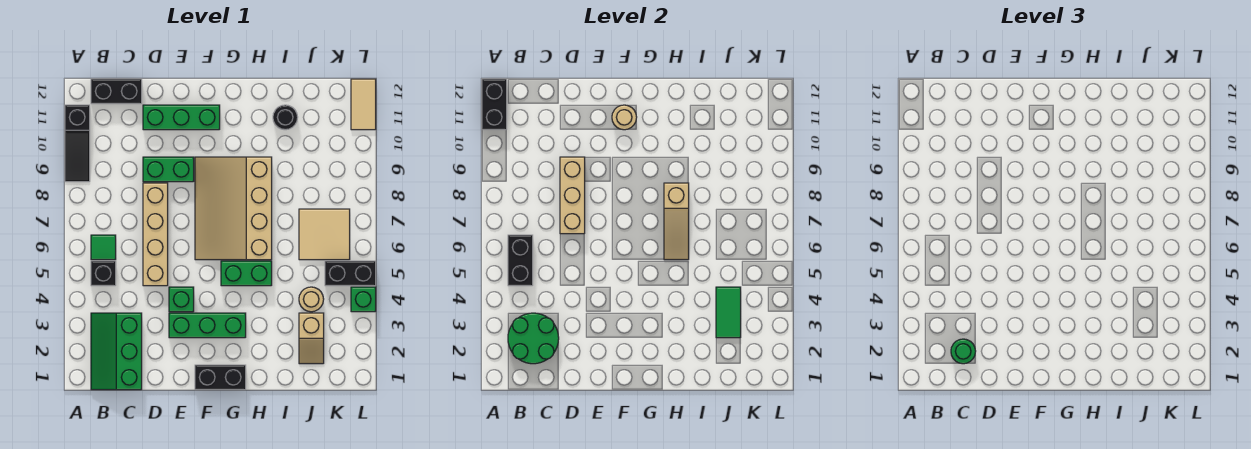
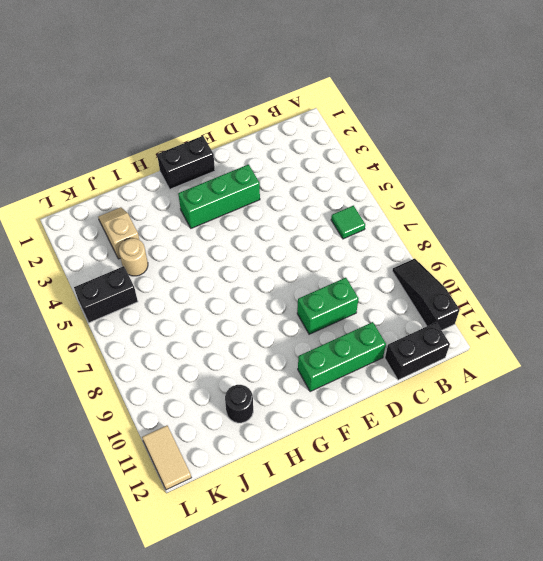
none -> green 2x3 slope [91,313,142,390]
none -> black 1x1 brick [91,261,116,286]
none -> tan 1x4 brick [143,183,168,286]

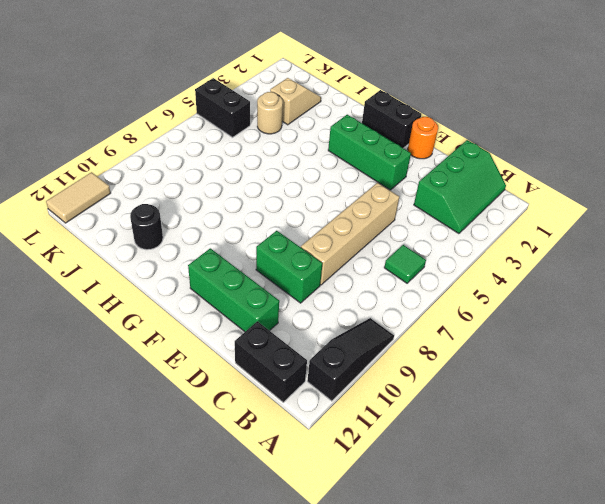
orange 1x1 round brick [408,117,438,159] -> none
none -> black 1x1 brick [91,261,116,286]
none -> green 1x1 brick [169,287,194,312]
none -> tan 3x4 slope [195,157,272,260]

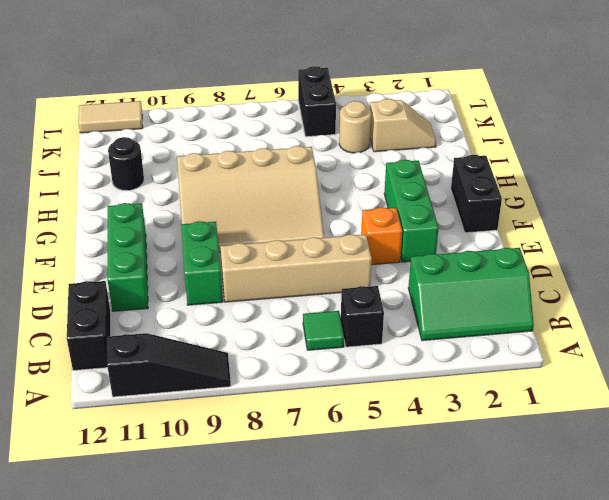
orange 1x1 brick [361,207,402,265] -> green 1x1 brick [169,287,194,312]
none -> green 1x2 brick [221,261,272,286]
none -> tan 2x2 tile [299,209,350,260]
none -> green 1x1 brick [351,287,376,312]

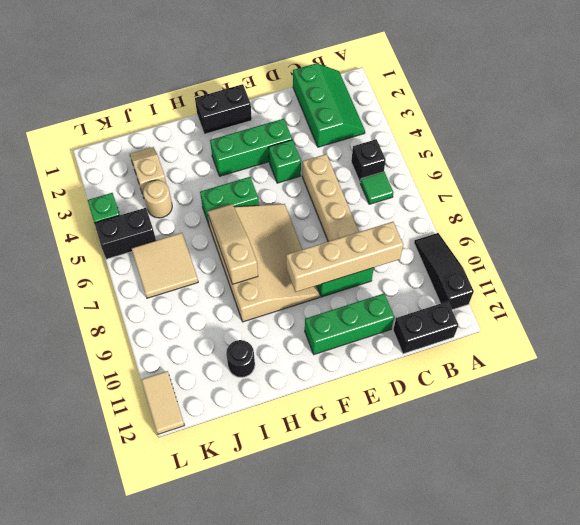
tan 1x4 brick [286,222,403,292] -> tan 1x3 brick [560,157,585,234]
none -> black 1x2 brick [482,79,507,130]
none -> green 2x2 round brick [508,313,559,364]
none -> black 1x2 brick [508,235,533,286]

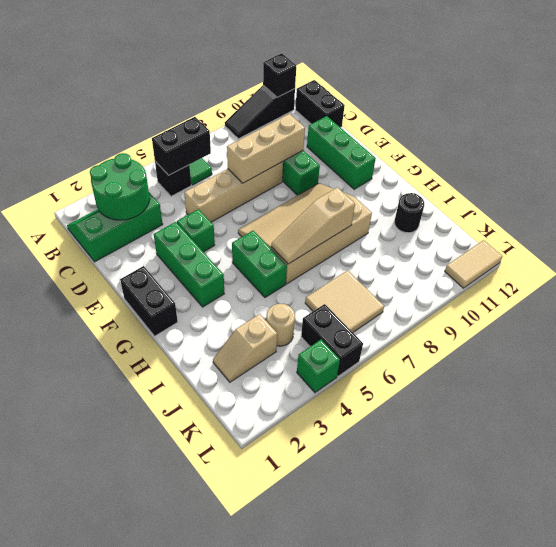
black 1x1 brick [263,53,296,97] -> black 1x2 brick [482,79,507,130]
none -> tan 1x1 round brick [612,105,637,130]
none -> green 1x2 tile [716,287,741,338]
none -> green 1x1 round brick [951,339,976,364]

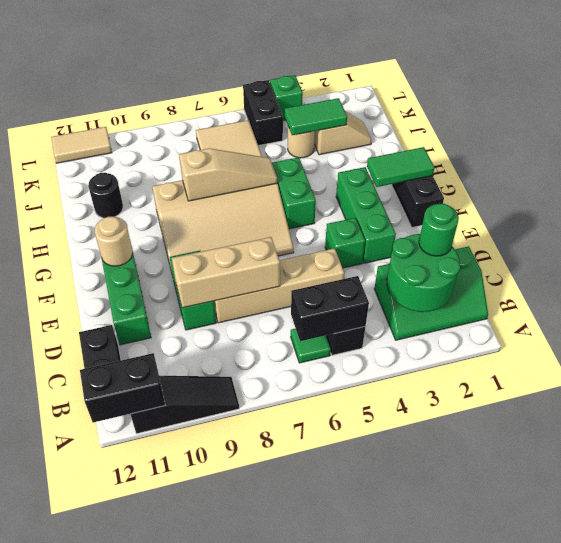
green 1x2 tile [367,147,434,187] -> none

